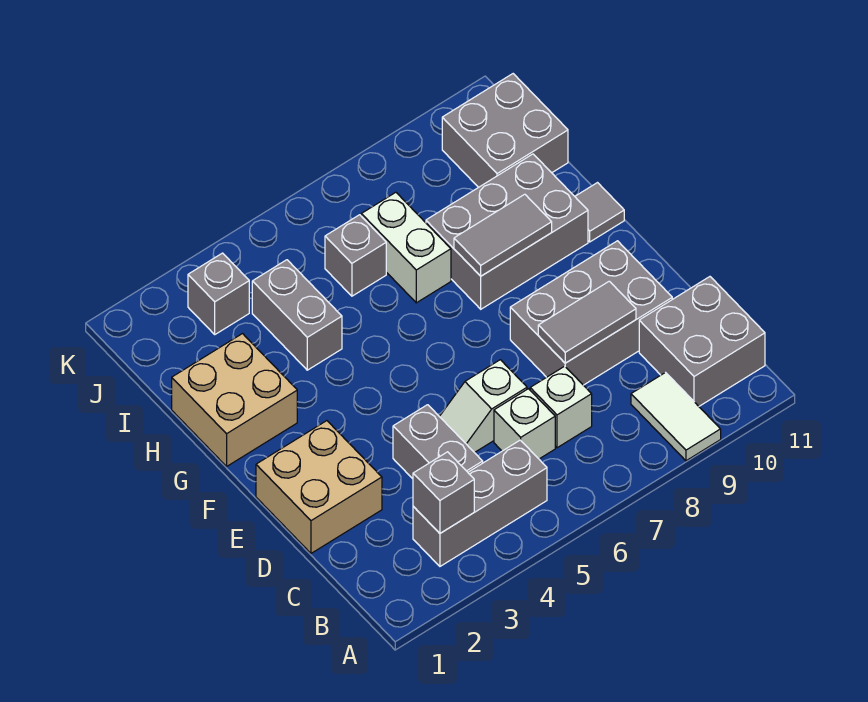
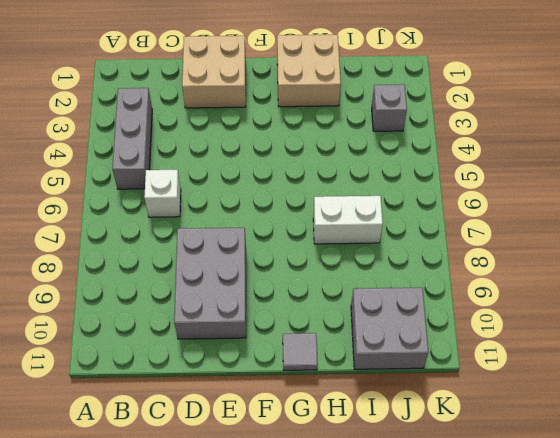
none -> white 1x2 tile [631,373,721,461]
none -> grey 2x2 brick [639,277,765,406]
none -> grey 1x2 brick [393,405,483,479]

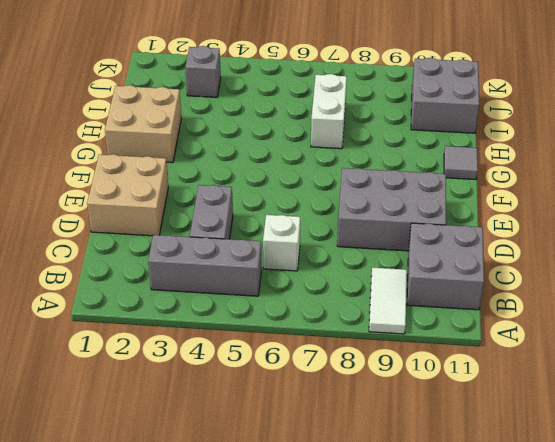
none -> white 1x1 brick [530,366,592,448]
none -> white 1x2 slope [439,360,527,453]
none -> grey 2x3 brick [426,154,588,309]

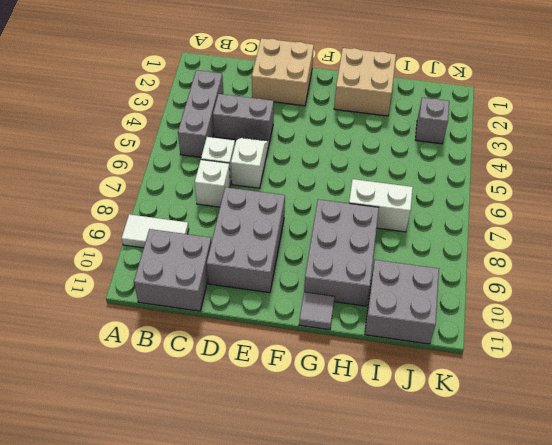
none -> grey 1x2 brick [252,260,342,370]
none -> grey 1x1 brick [325,215,386,296]
none -> grey 1x1 brick [413,452,474,533]

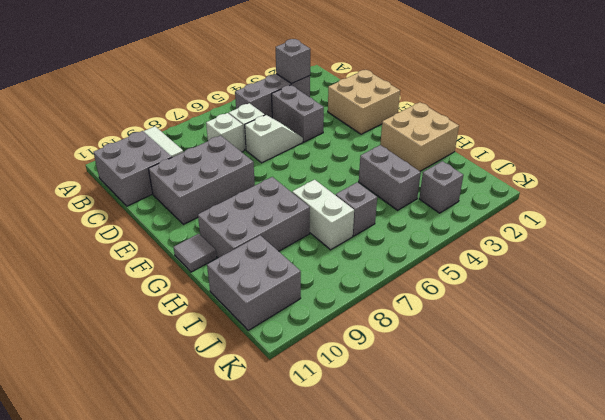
none -> grey 1x2 tile [538,281,636,363]
none -> grey 1x2 tile [454,194,552,276]

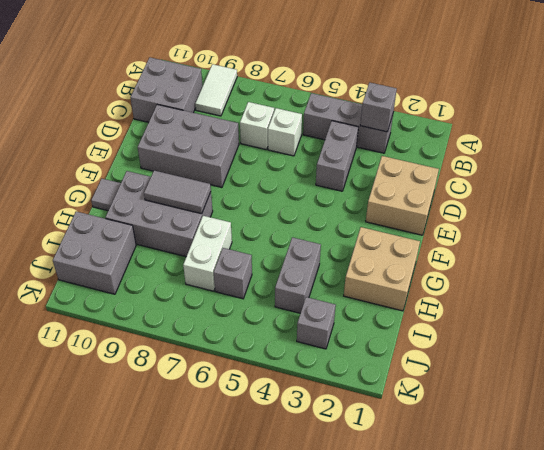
none -> white 1x2 slope [439,360,527,453]
none -> grey 1x2 tile [538,281,636,363]

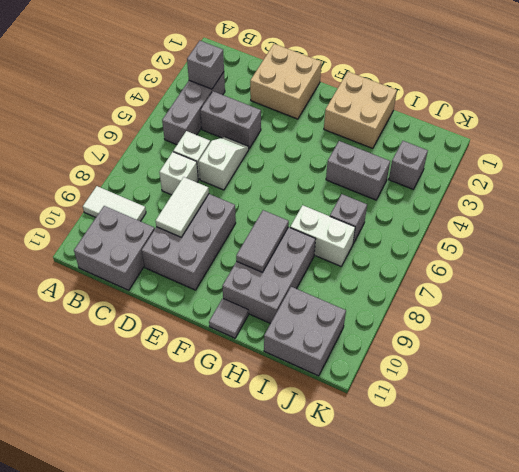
white 1x2 tile [156,177,209,237] -> grey 1x2 tile [538,281,636,363]

